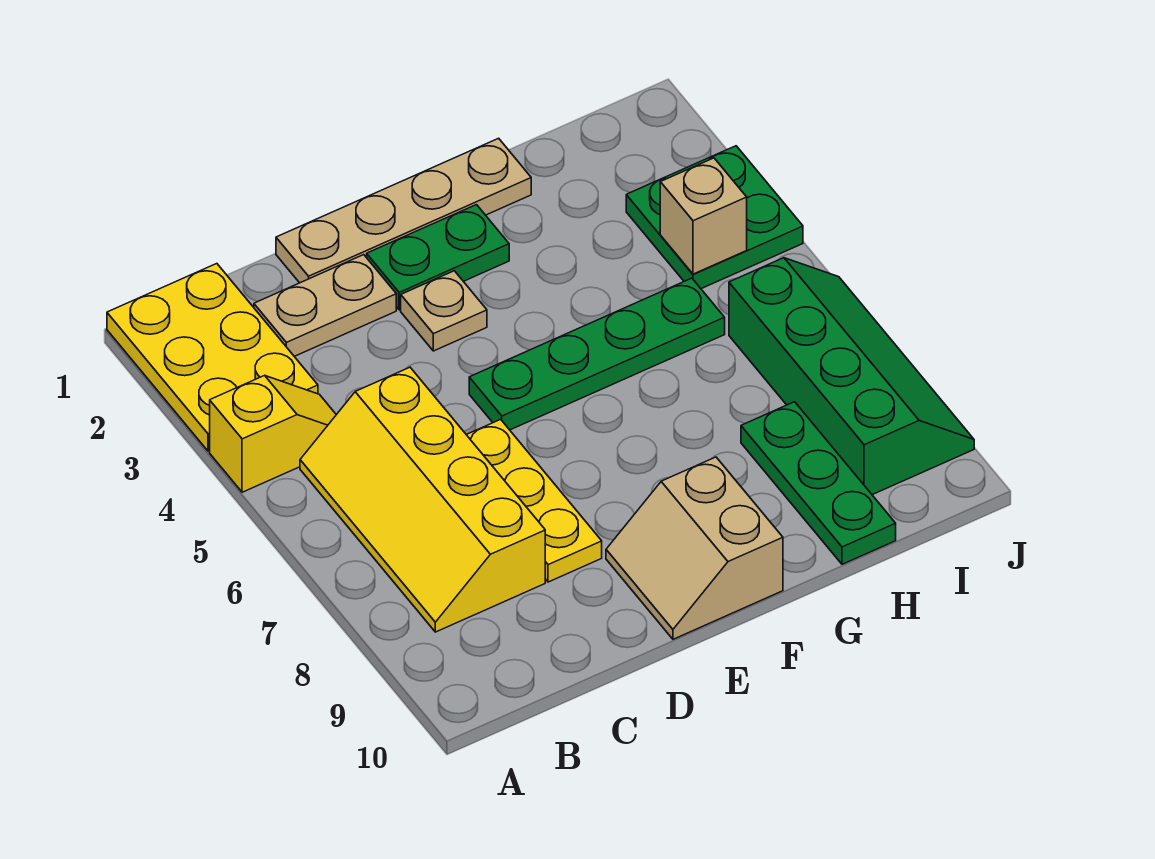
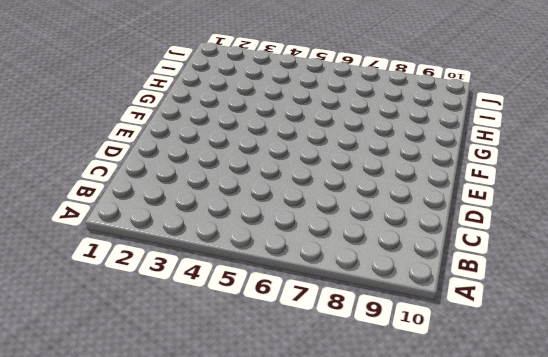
none -> yellow 2x3 plate [107,264,318,451]
none -> yellow 1x2 slope [210,375,336,492]
none -> yellow 2x4 slope [300,367,545,632]

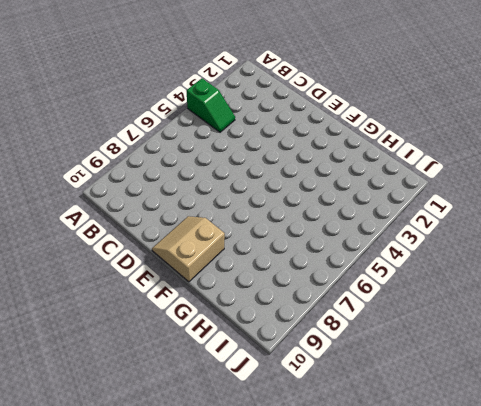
green 1x2 slope [187,78,235,132] -> yellow 1x2 slope [210,375,336,492]
none -> yellow 2x3 plate [107,264,318,451]
none -> yellow 2x4 slope [300,367,545,632]
none -> tan 1x2 plate [254,255,396,356]

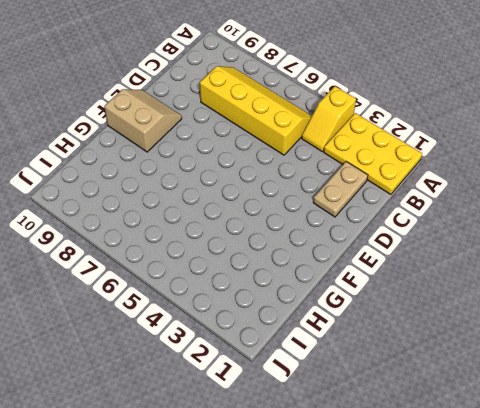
none -> tan 1x4 plate [276,138,531,283]
none -> yellow 1x3 plate [467,419,602,582]
none -> green 1x2 plate [367,205,509,310]

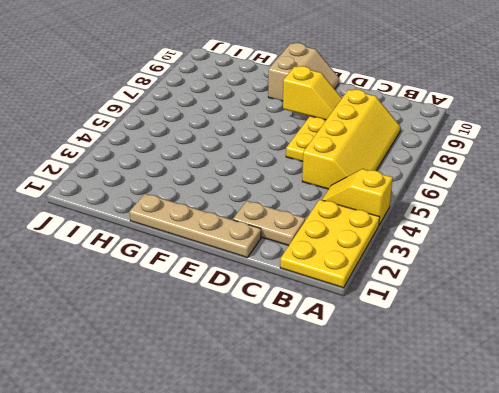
yellow 1x2 slope [283,66,342,120] -> none
none -> green 1x2 plate [367,205,509,310]
none -> tan 1x1 plate [401,271,487,351]
none -> green 1x4 plate [469,278,725,430]

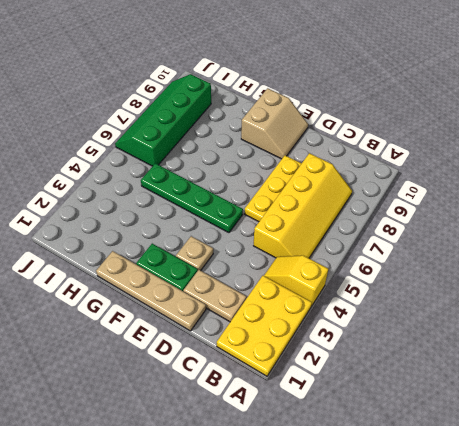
none -> green 1x3 plate [741,402,896,564]
none -> green 2x2 plate [626,146,803,289]
none -> tan 1x1 brick [660,158,747,274]

